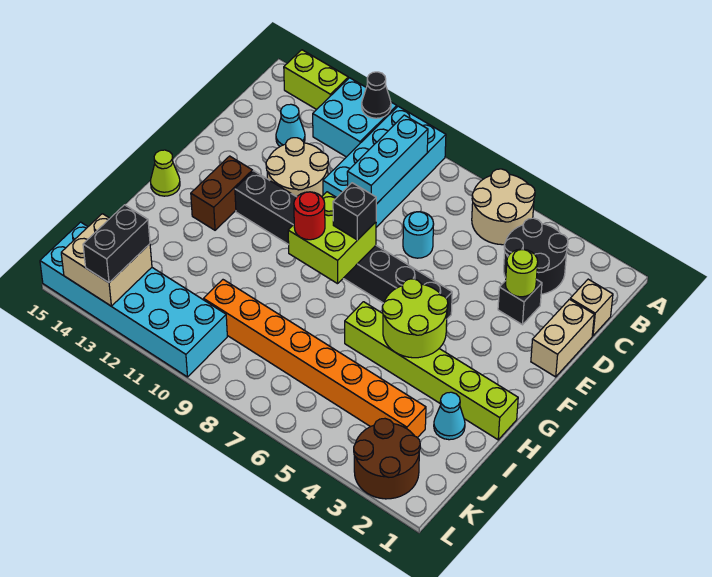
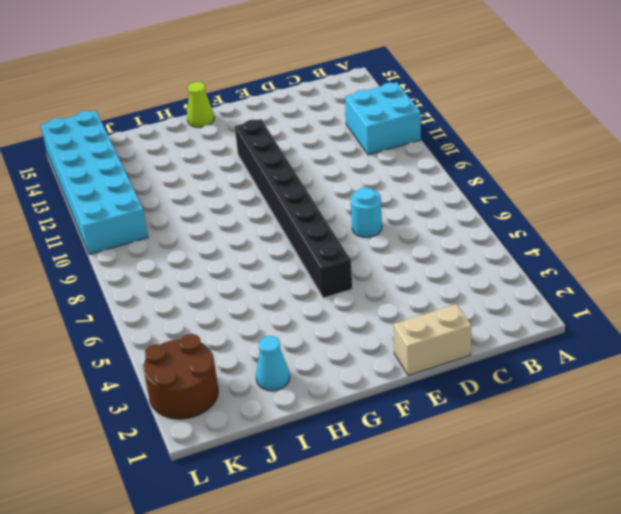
none -> tan 2x2 round brick [472,169,535,245]
none -> cyan 2x4 brick [323,106,446,227]
none -> lime 1x2 brick [284,50,348,110]

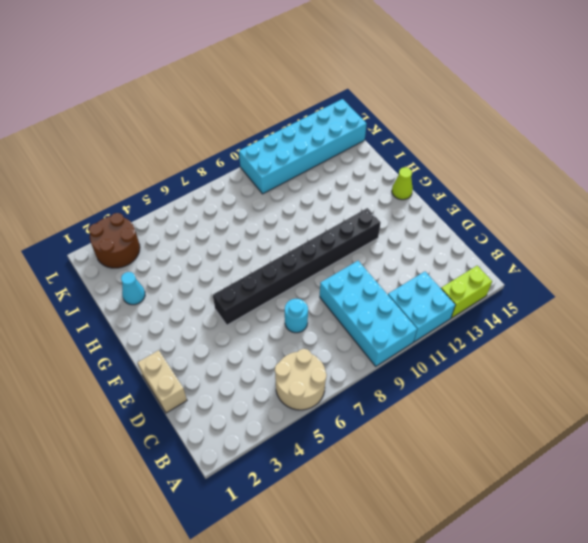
none -> black 2x2 round brick [504,218,568,294]
none -> tan 1x1 brick [570,279,613,336]
none -> cyan 1x1 cone [276,104,305,146]

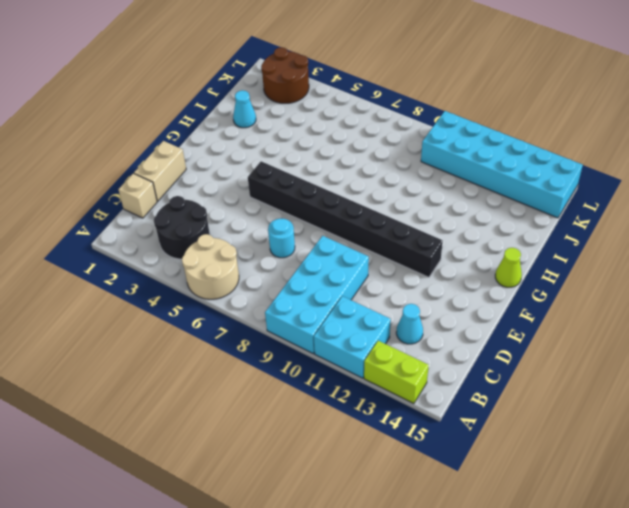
none -> black 1x1 brick [498,279,542,325]
none -> tan 2x2 round brick [266,138,329,197]
none -> brown 1x2 brick [191,156,253,230]

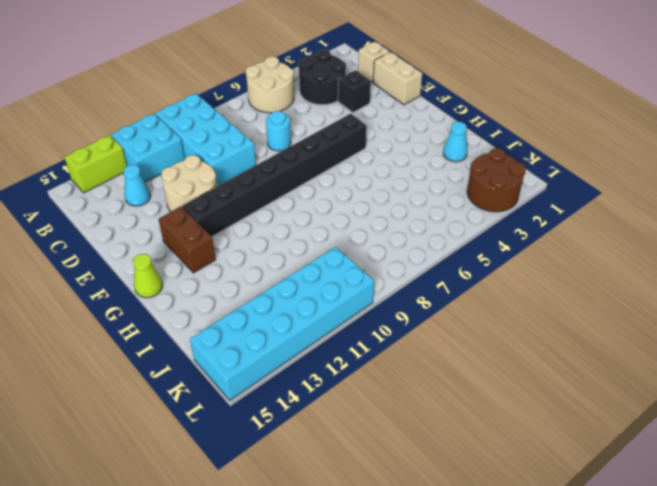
none -> lime 1x6 brick [345,302,518,440]
none -> orange 1x8 brick [204,280,426,438]
none -> black 1x1 cone [362,72,391,118]

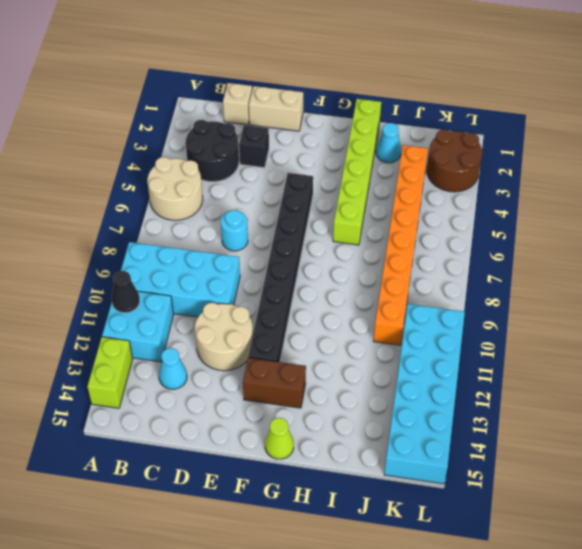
none -> cyan 1x3 brick [347,115,428,204]
none -> lime 1x1 round brick [505,249,538,297]
none -> lime 2x2 brick [288,192,376,284]

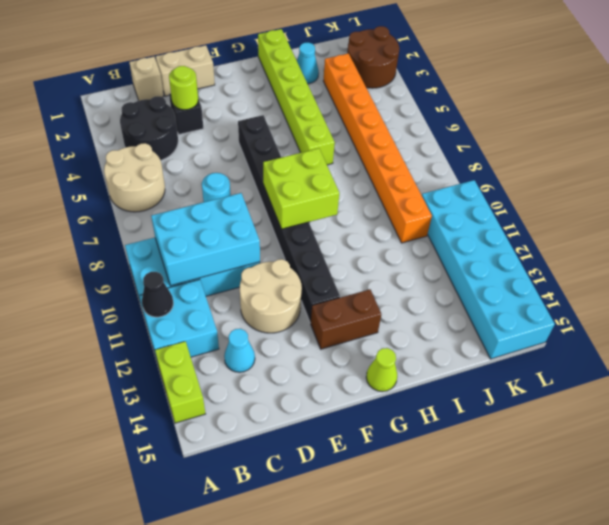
cyan 2x3 brick [151,193,260,286] -> cyan 1x3 brick [347,115,428,204]
none -> lime 2x2 round brick [382,279,448,358]
none -> tan 2x2 brick [61,214,152,306]
none -> black 1x1 brick [333,183,376,240]

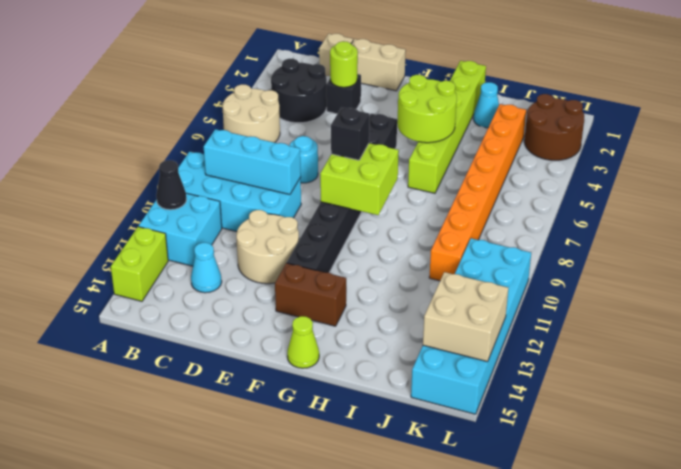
none -> red 1x1 round brick [294,192,325,240]
none -> black 1x2 brick [83,205,150,283]

